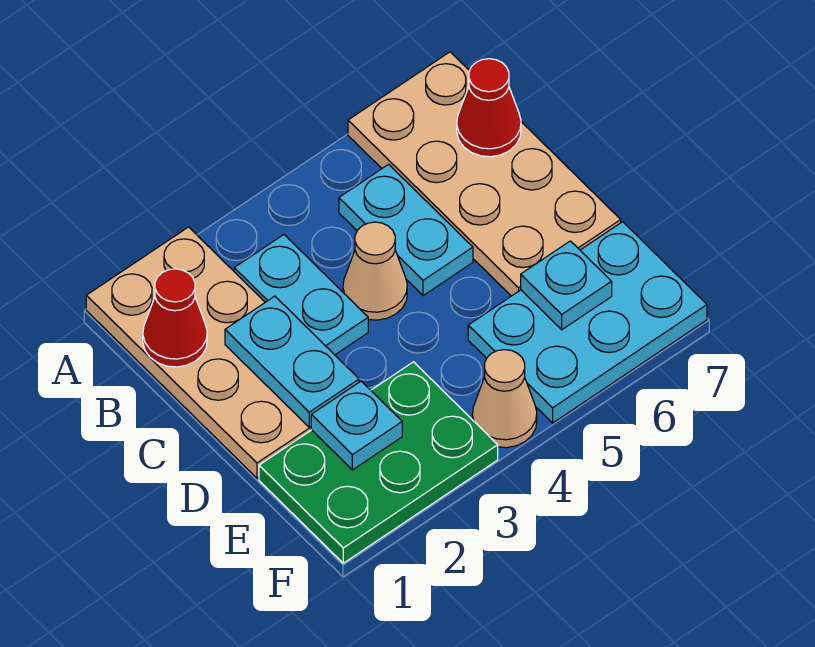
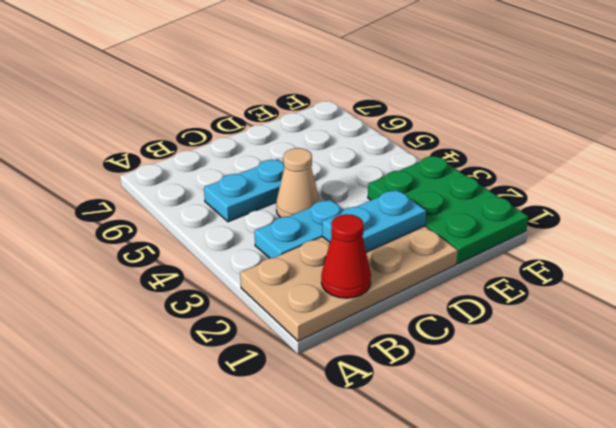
none -> tan 2x4 plate [348,52,621,296]
none -> cyan 2x3 plate [468,222,707,423]
none -> tan 1x1 cone [472,350,537,448]

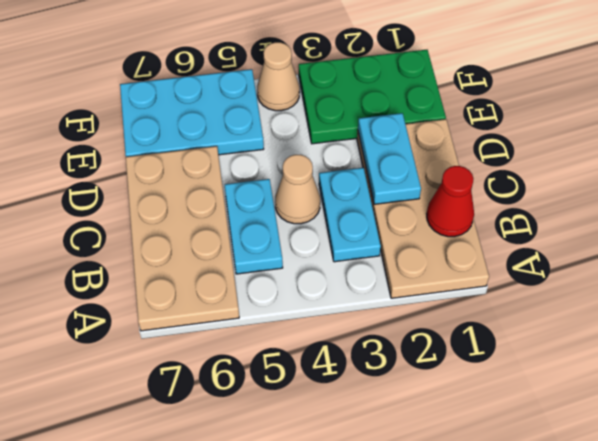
none -> red 1x1 cone [457,59,521,157]
none -> cyan 1x1 plate [311,381,402,470]
none -> cyan 1x1 plate [521,241,612,330]

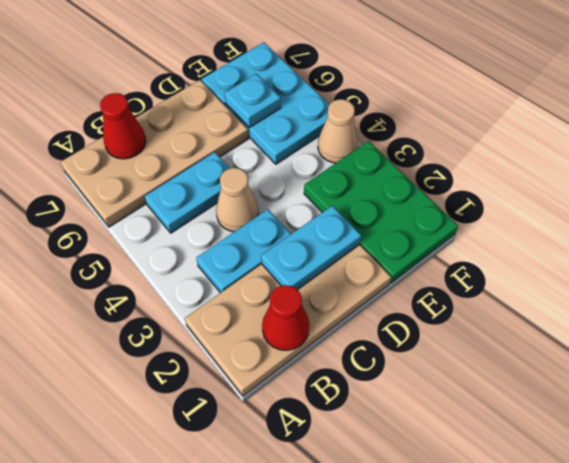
none -> cyan 1x1 plate [311,381,402,470]

